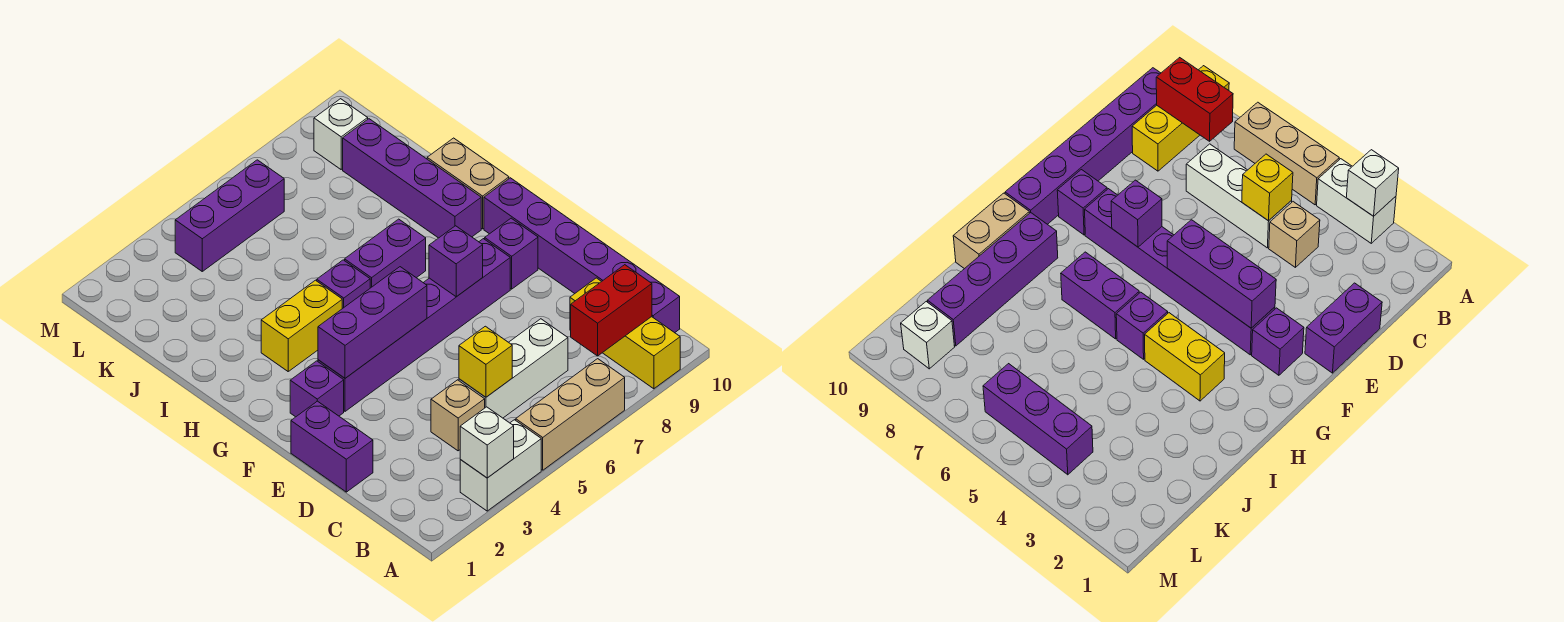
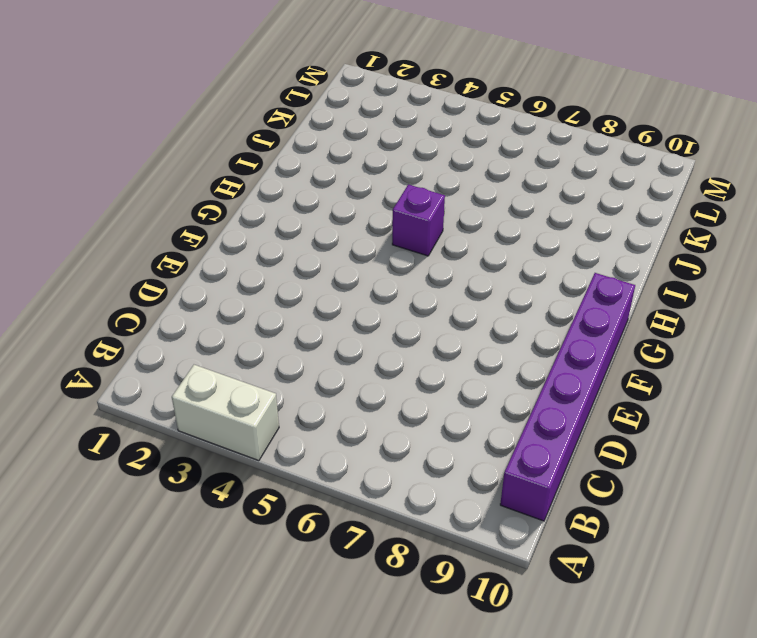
none -> tan 1x3 brick [516,359,625,470]
none -> yellow 1x3 brick [570,278,680,389]
none -> tan 1x1 brick [431,380,485,451]

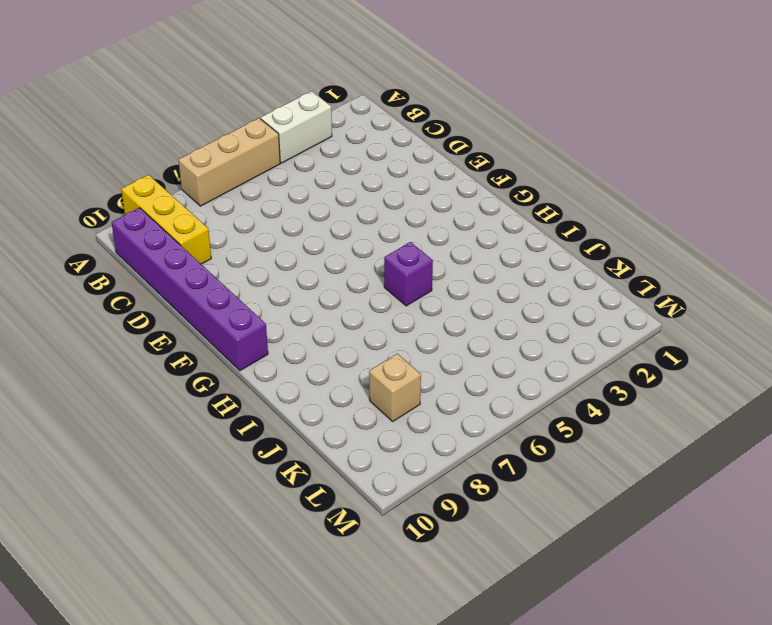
tan 1x1 brick [369,354,421,421] -> tan 1x1 brick moved to [431,380,485,451]
none -> white 1x3 brick [459,319,568,418]
none -> purple 1x2 brick [291,401,373,492]
none -> purple 1x1 brick [290,361,344,417]

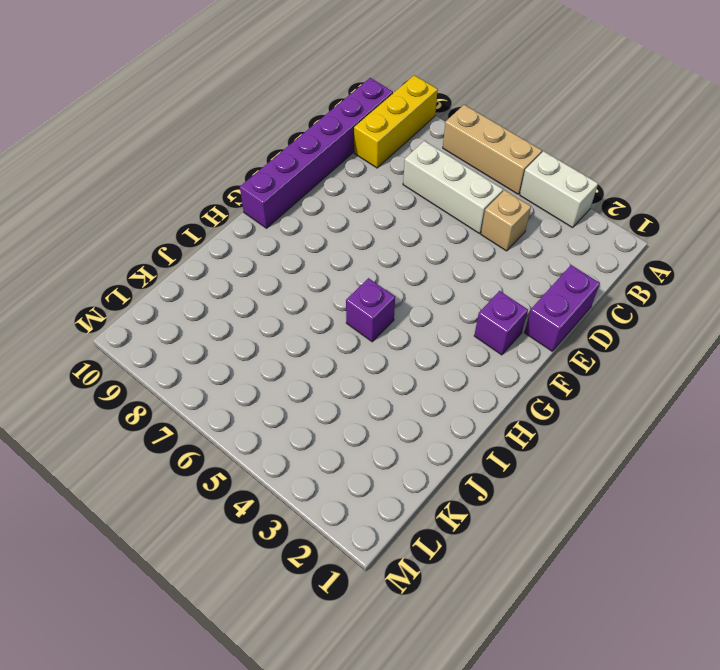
none -> purple 1x6 brick [318,239,510,411]
none -> purple 1x1 brick [485,218,538,289]
none -> yellow 1x2 brick [261,280,342,371]

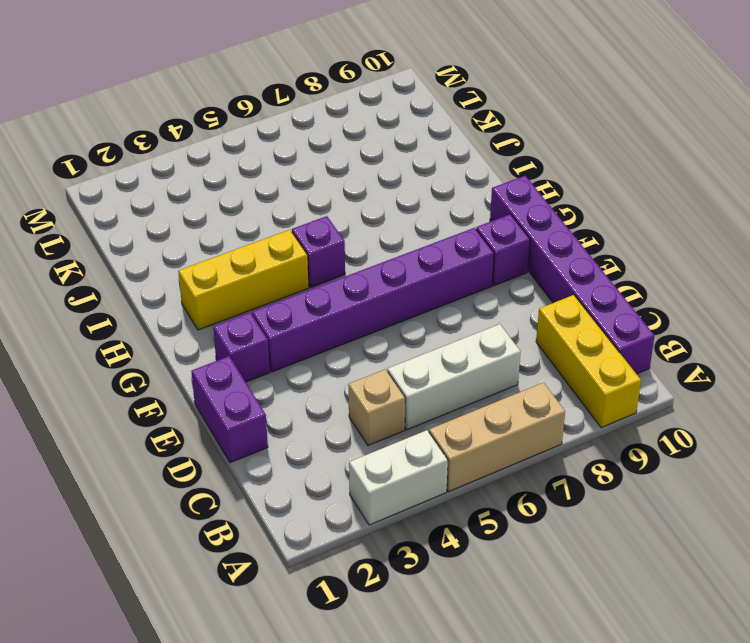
yellow 1x3 brick [178,230,309,330] -> yellow 1x2 brick [261,280,342,371]
none -> purple 1x2 brick [345,219,426,288]
none -> purple 1x4 brick [343,119,481,238]
none -> tan 1x2 brick [427,138,509,229]

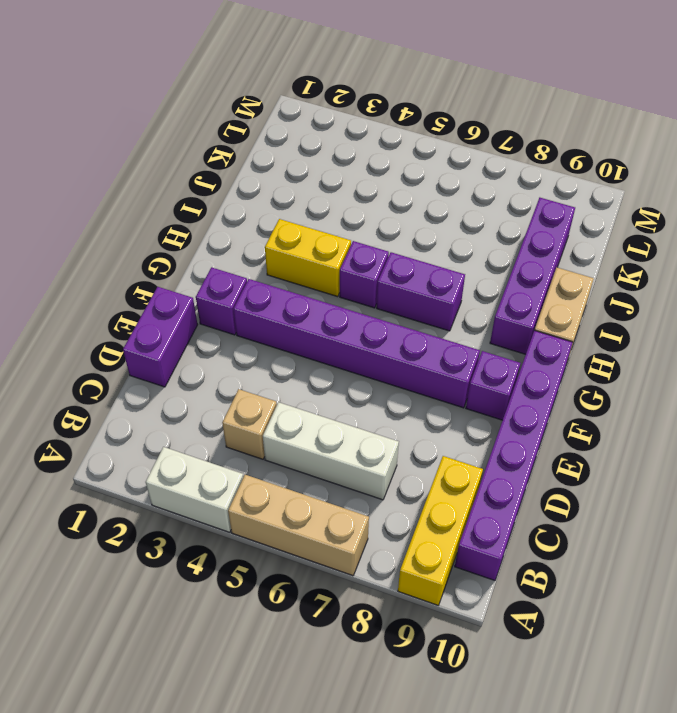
none -> purple 1x3 brick [175,160,284,271]
none -> white 1x1 brick [314,99,368,169]
none -> white 1x1 brick [460,407,514,478]

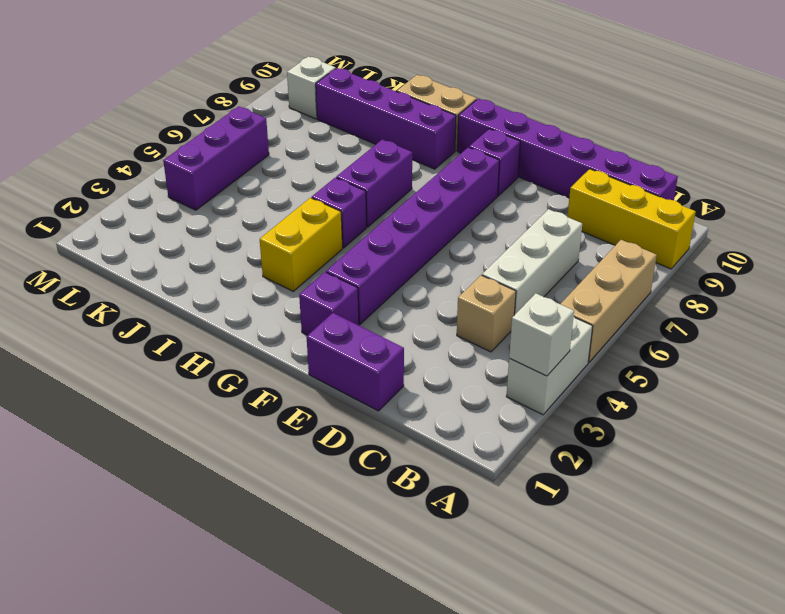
none -> red 1x2 brick [571,265,652,356]
none -> yellow 1x1 brick [459,326,512,397]
none -> purple 1x3 brick [318,267,427,378]

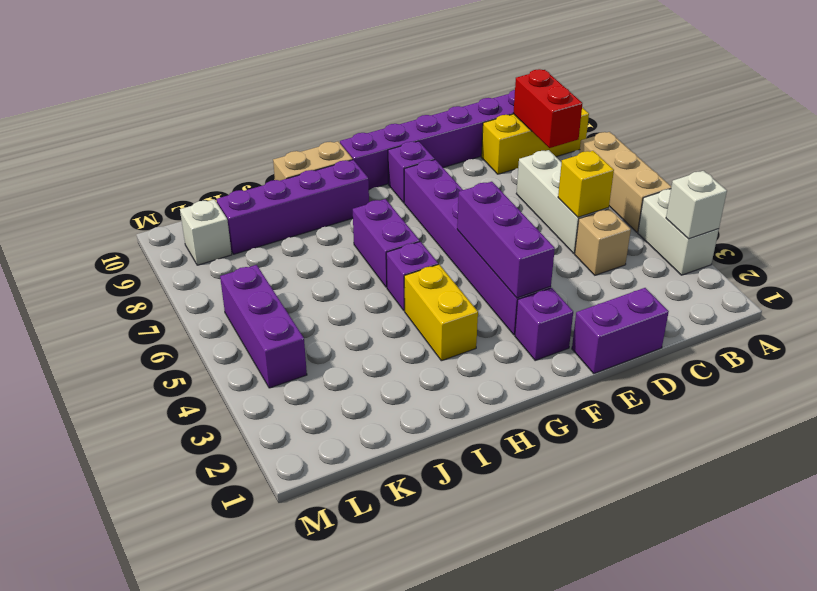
none -> purple 1x1 brick [429,226,483,297]

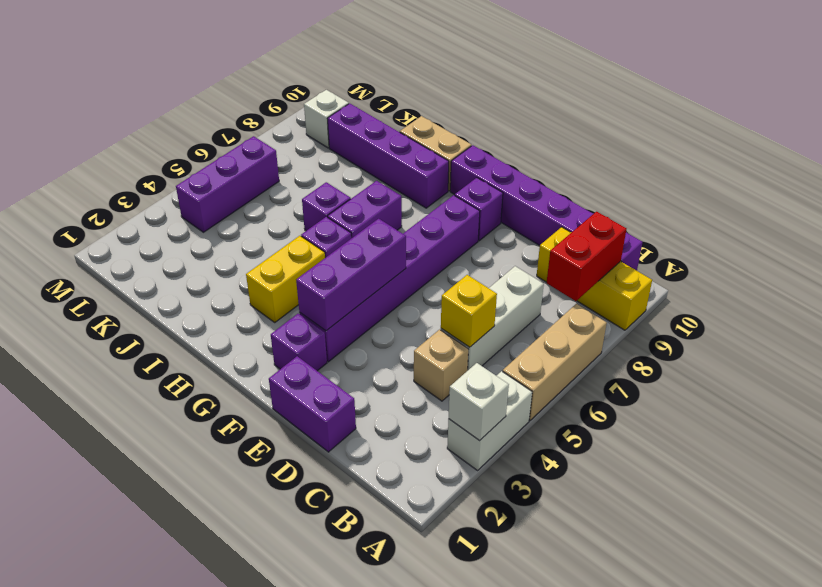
purple 1x1 brick [302,182,351,231] -> purple 1x1 brick moved to [429,226,483,297]

